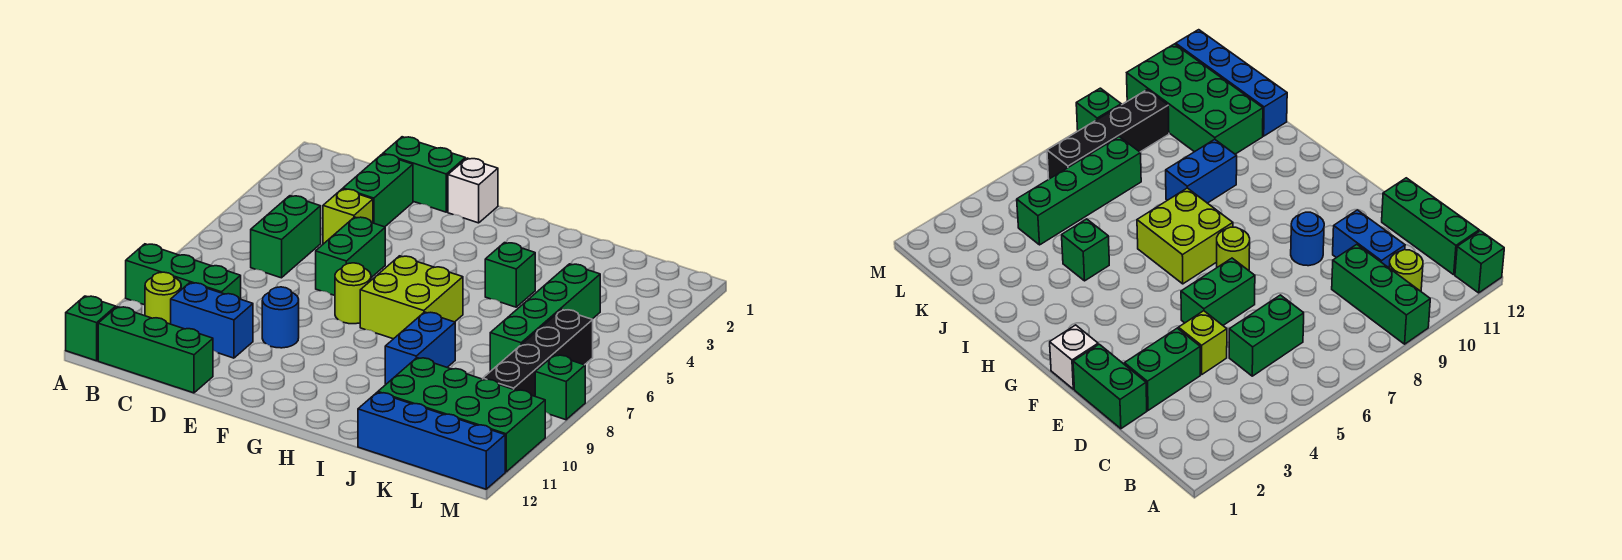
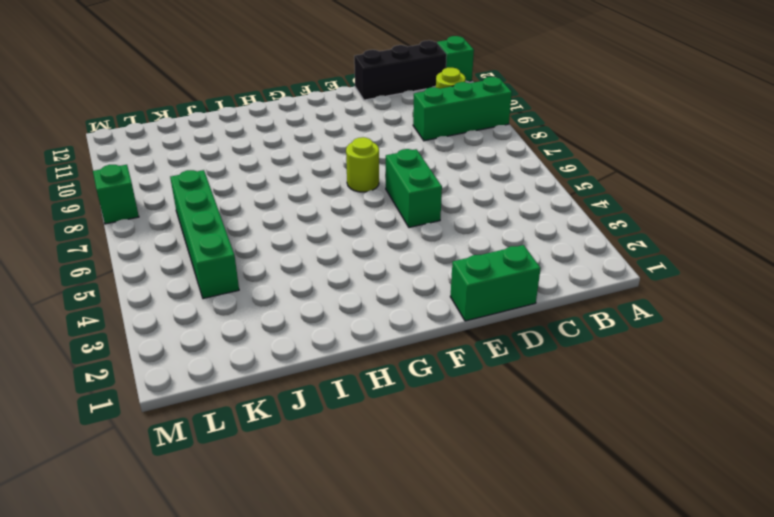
black 1x3 brick [354,40,447,100] -> green 1x3 brick [98,307,213,393]
none -> green 1x2 brick [251,196,321,278]
none -> blue 1x2 brick [171,283,253,358]
none -> green 1x2 brick [343,154,413,227]

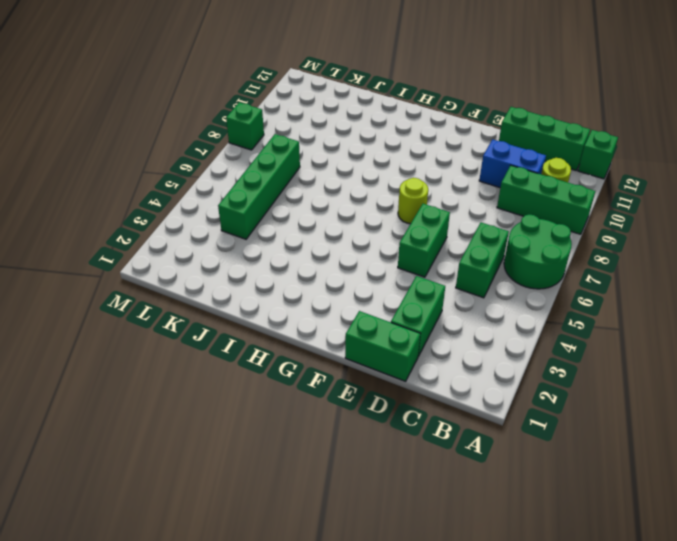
green 2x2 round brick [504,215,572,289] -> none
none -> lime 1x1 brick [323,189,373,244]
none -> blue 1x1 round brick [262,287,299,348]
none -> white 1x1 brick [448,158,498,223]

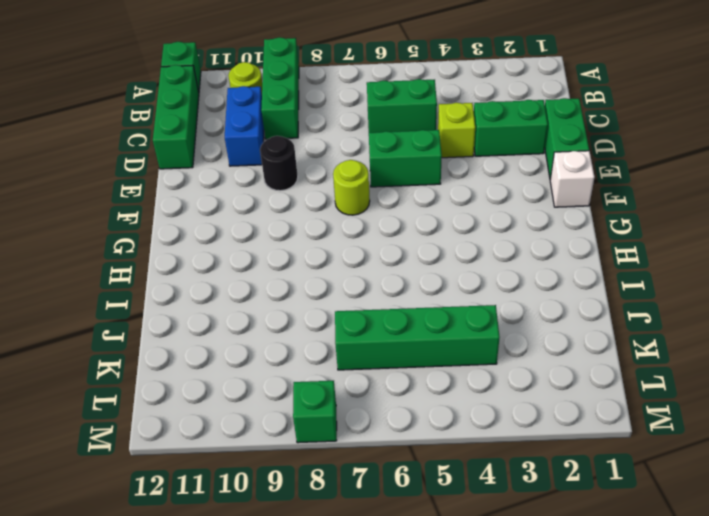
black 1x1 round brick [260,136,298,191] -> blue 1x1 round brick [262,287,299,348]
none -> lime 2x2 brick [360,256,463,339]
none -> green 1x1 brick [485,243,535,307]
none -> blue 1x2 brick [385,312,455,384]

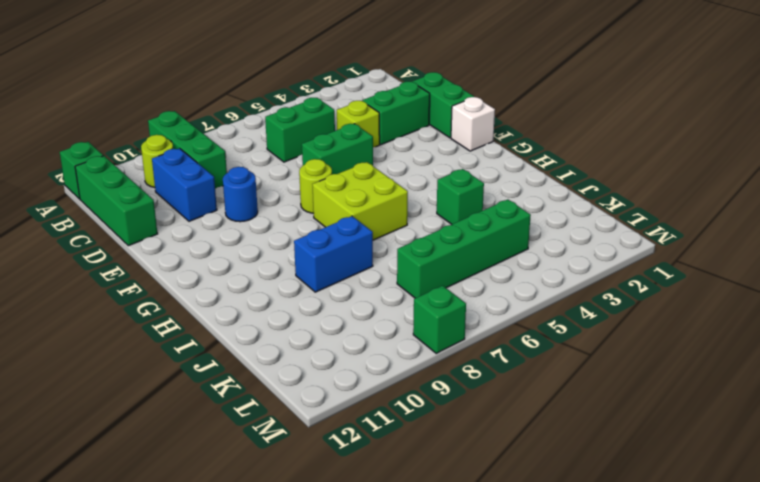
none -> green 2x4 brick [378,358,545,472]
none -> blue 1x4 brick [358,393,505,489]
none -> black 1x4 brick [483,310,593,396]

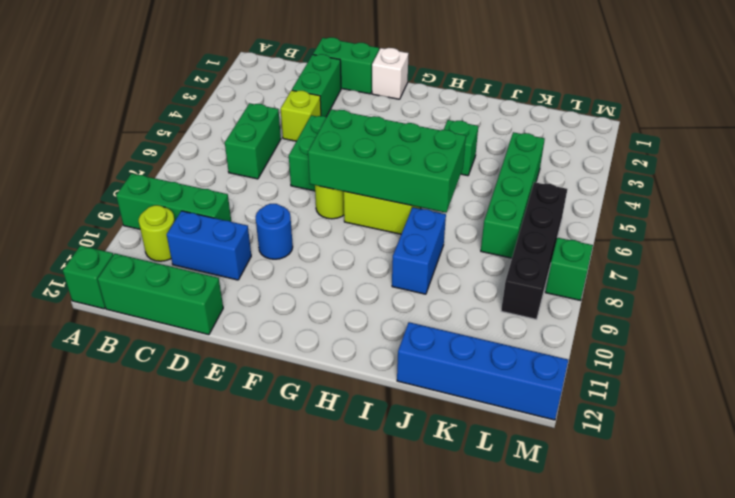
green 2x4 brick [308,109,466,213] -> green 2x4 brick moved to [378,358,545,472]

